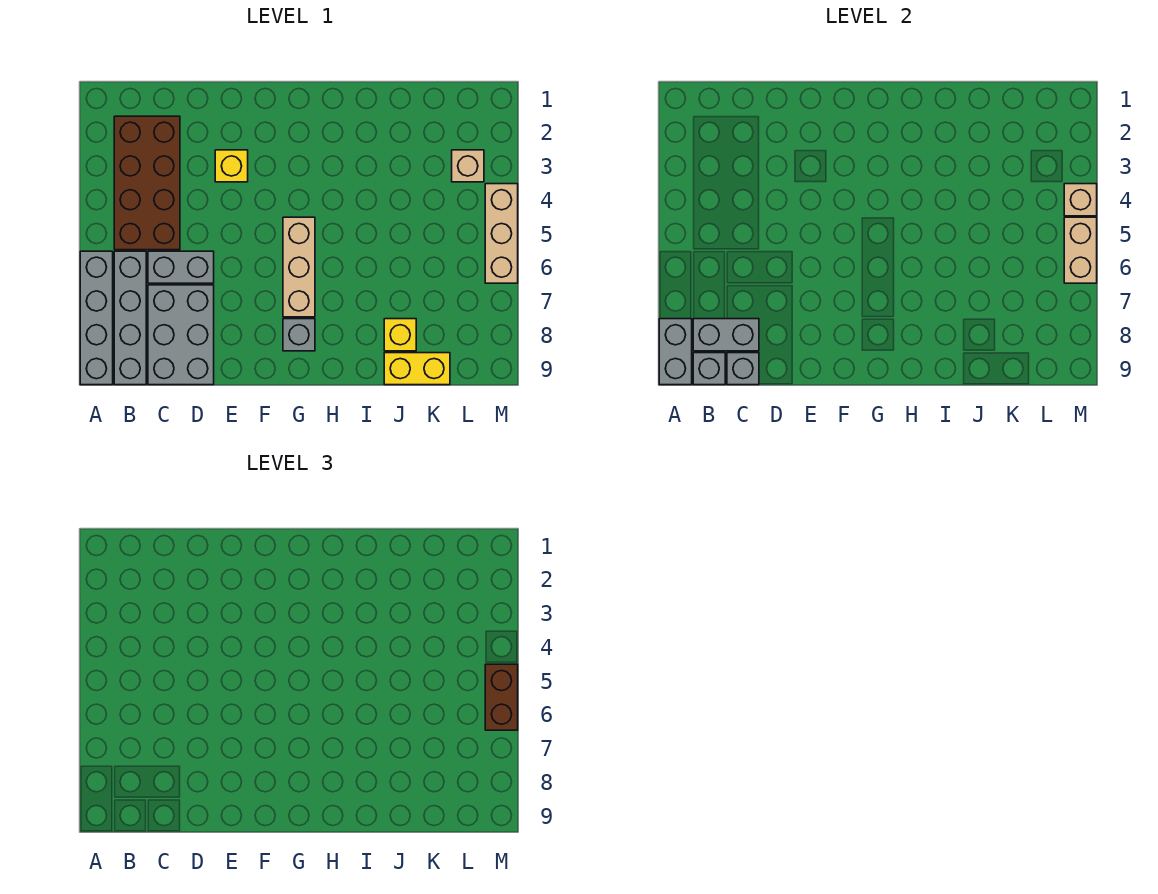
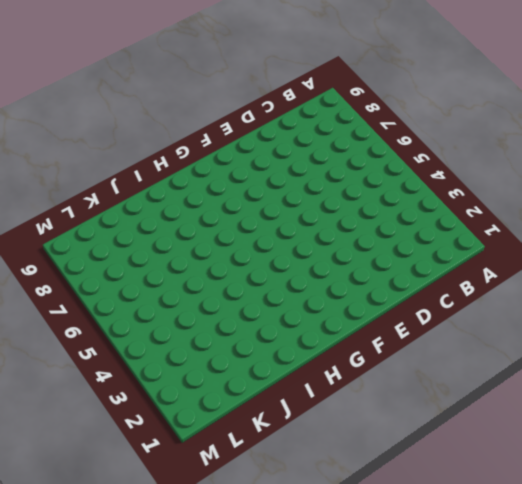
none -> grey 1x4 brick [80,251,113,385]
none -> brown 2x4 brick [114,116,180,250]
none -> grey 1x4 brick [114,251,146,385]

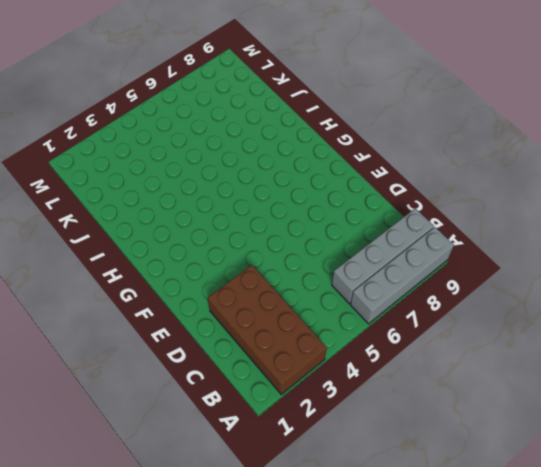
brown 2x4 brick [208,265,327,394] -> brown 2x4 brick turned to [114,116,180,250]
none -> grey 1x2 brick [148,251,214,283]
none -> grey 2x3 brick [148,285,214,385]
none -> yellow 1x1 brick [215,150,248,182]

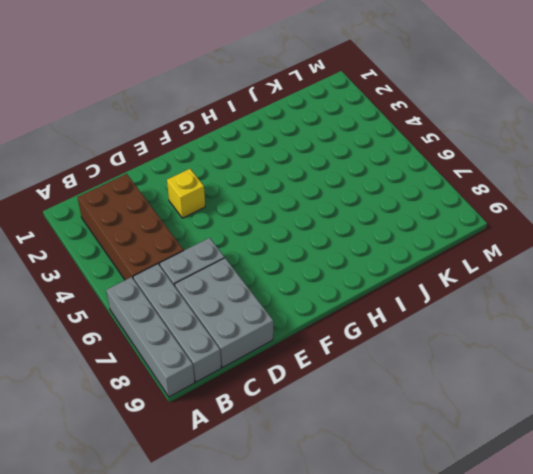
none -> tan 1x3 brick [283,217,315,317]
none -> grey 1x1 brick [283,319,315,351]
none -> yellow 1x1 brick [384,319,416,351]

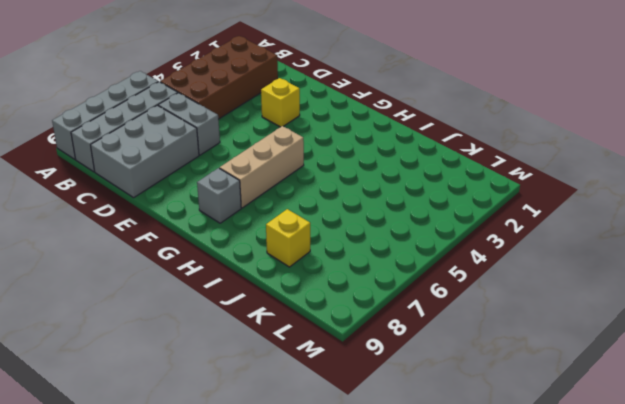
none -> yellow 1x2 brick [384,353,450,385]
none -> tan 1x1 brick [452,150,484,182]
none -> tan 1x3 brick [485,184,518,283]

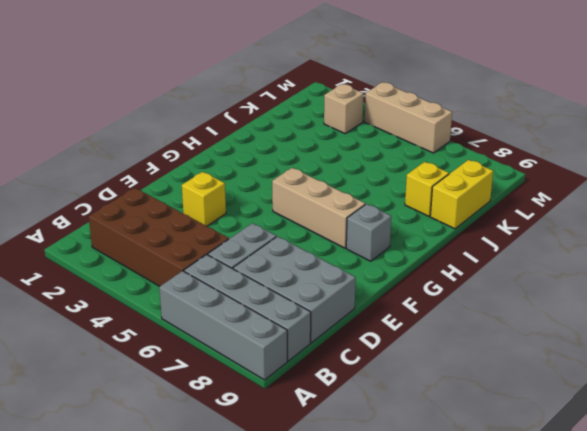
none -> grey 1x2 brick [659,319,692,385]
none -> grey 1x2 brick [693,319,759,351]
none -> grey 1x1 brick [693,353,725,385]

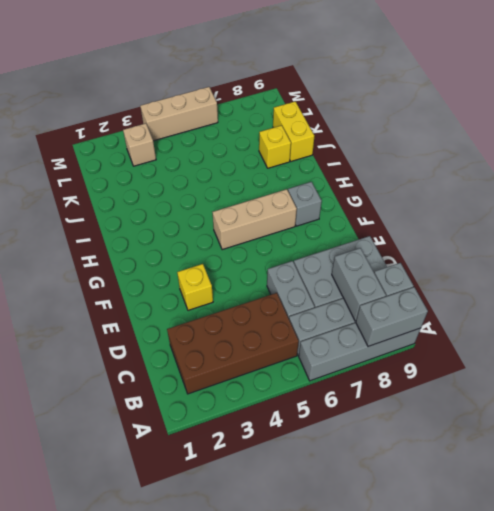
none -> grey 1x1 brick [727,353,759,385]
none -> tan 1x1 brick [1064,184,1097,216]
none -> tan 1x2 brick [1064,217,1097,283]

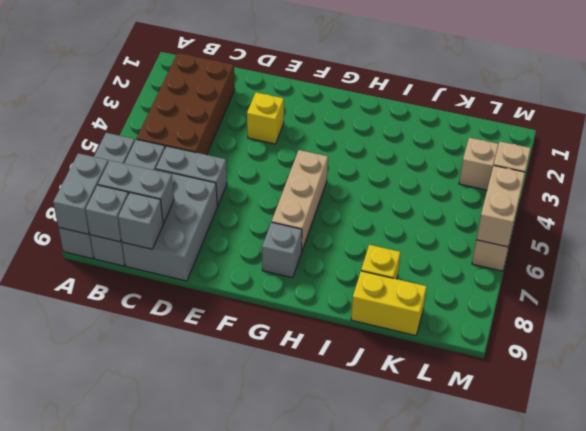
none -> brown 1x2 brick [485,664,518,730]

